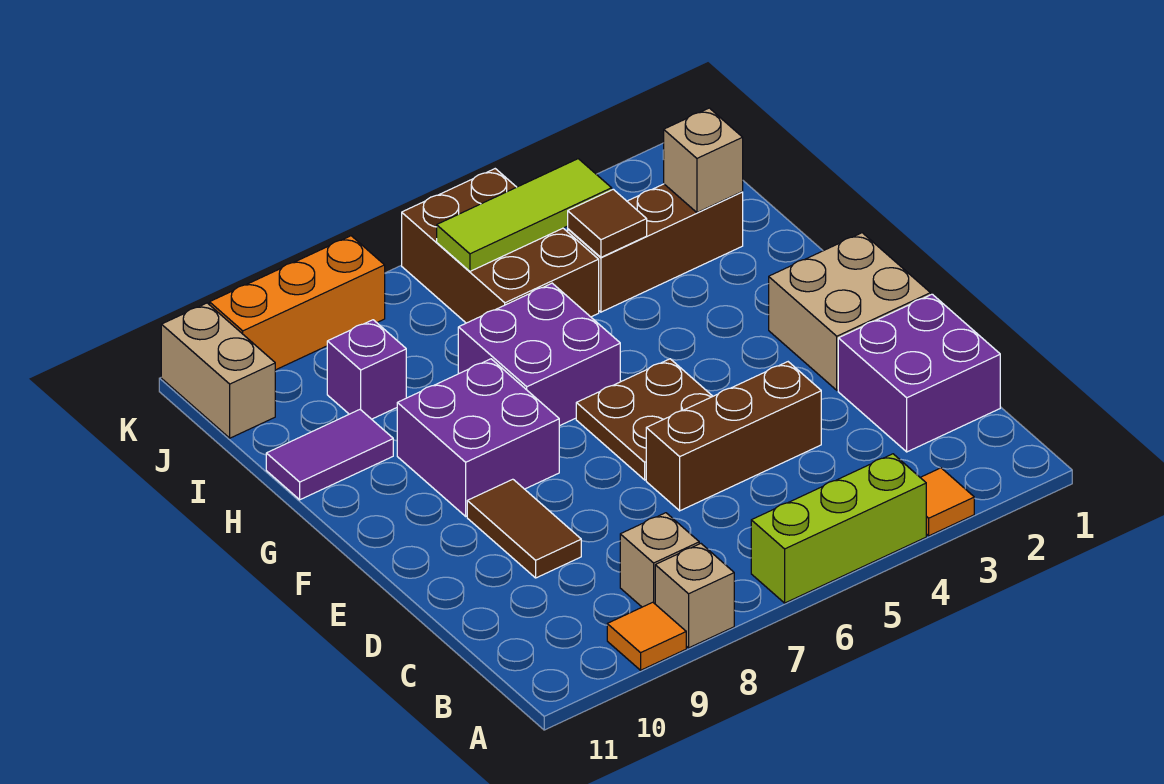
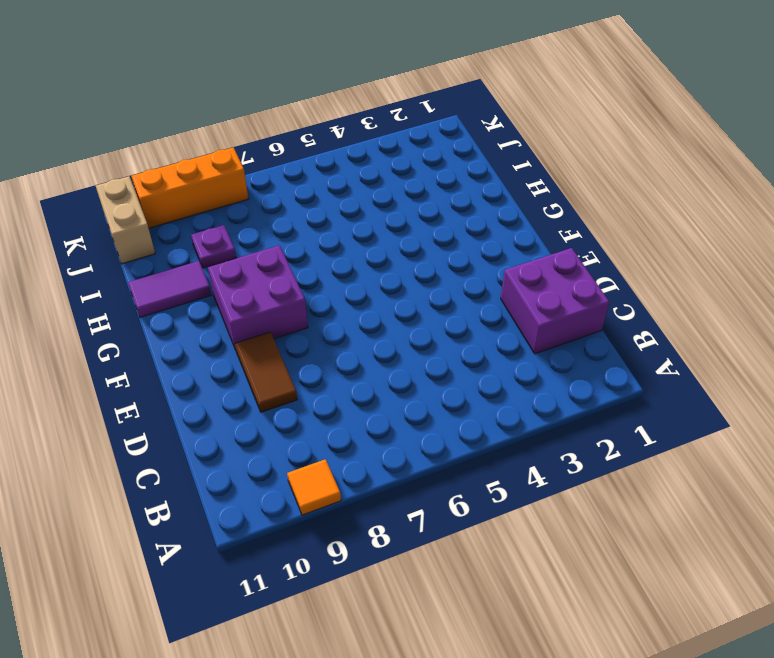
purple 1x1 plate [191,225,236,268] -> purple 1x1 brick [327,320,406,419]
none -> orange 1x1 tile [921,468,974,536]
none -> lime 1x3 brick [751,454,926,603]
none -> tan 1x1 brick [655,544,734,648]

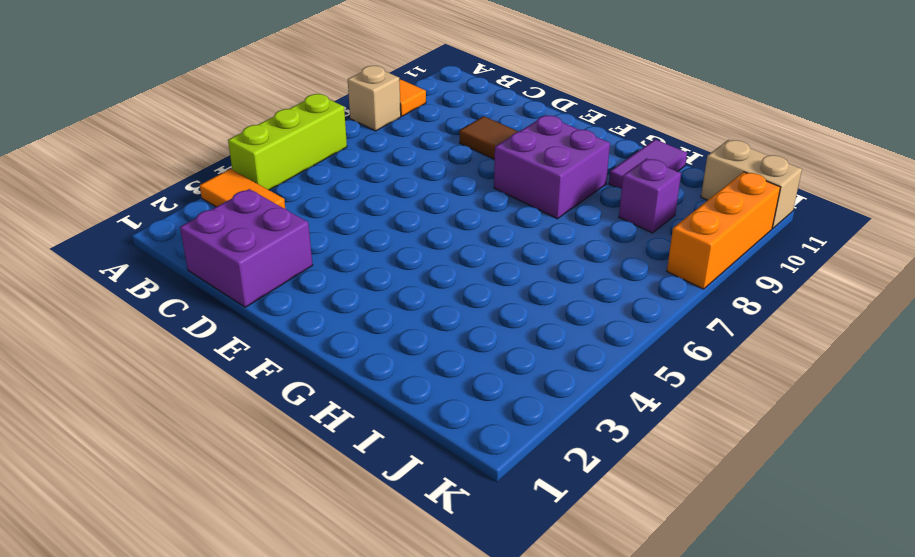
orange 1x2 tile [200,169,285,208] -> orange 1x1 tile [921,468,974,536]
none -> tan 1x1 brick [620,513,699,607]
none -> brown 1x3 brick [646,362,821,511]
none -> tan 2x2 brick [769,233,931,390]

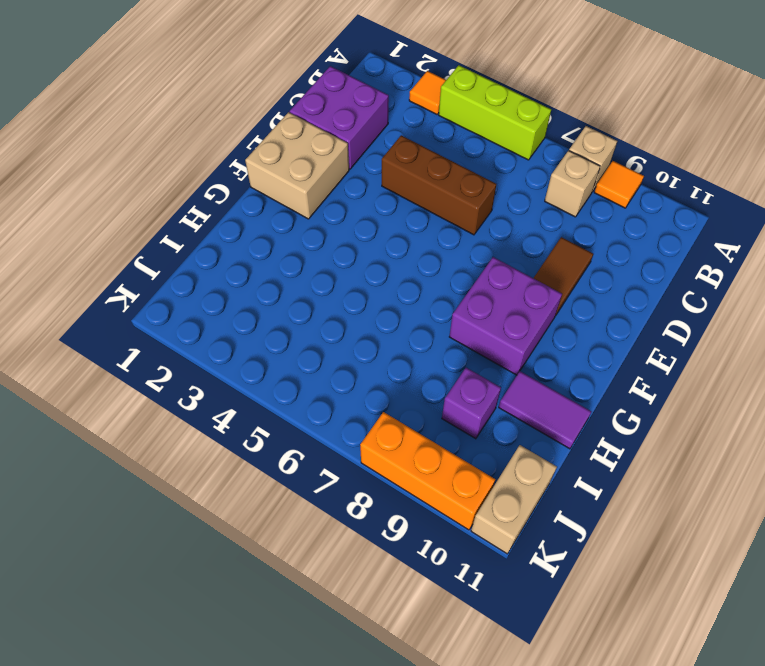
none -> brown 2x2 plate [576,359,713,480]
none -> purple 2x2 brick [458,283,620,426]
none -> brown 1x3 brick [568,184,743,312]

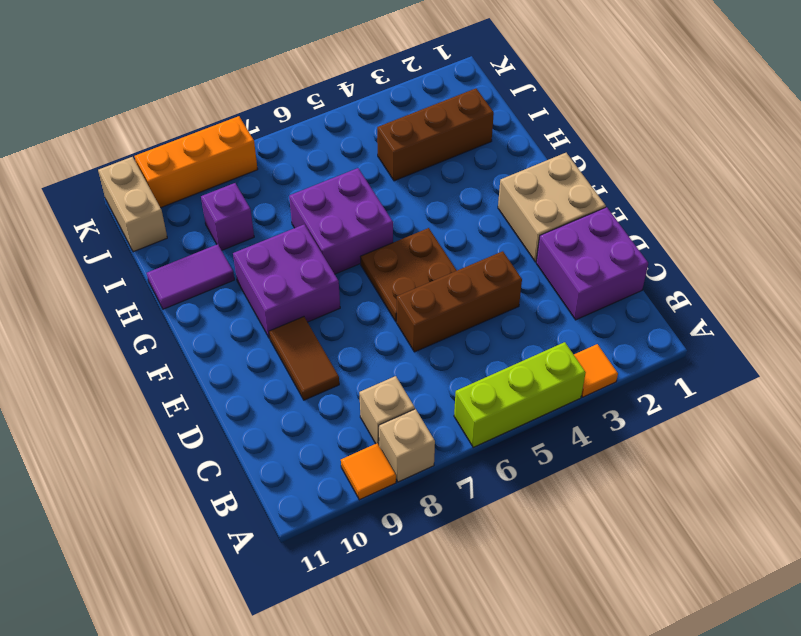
none -> brown 2x3 brick [402,169,599,323]
none -> tan 1x1 brick [663,108,743,213]
none -> brown 1x1 tile [568,189,647,257]

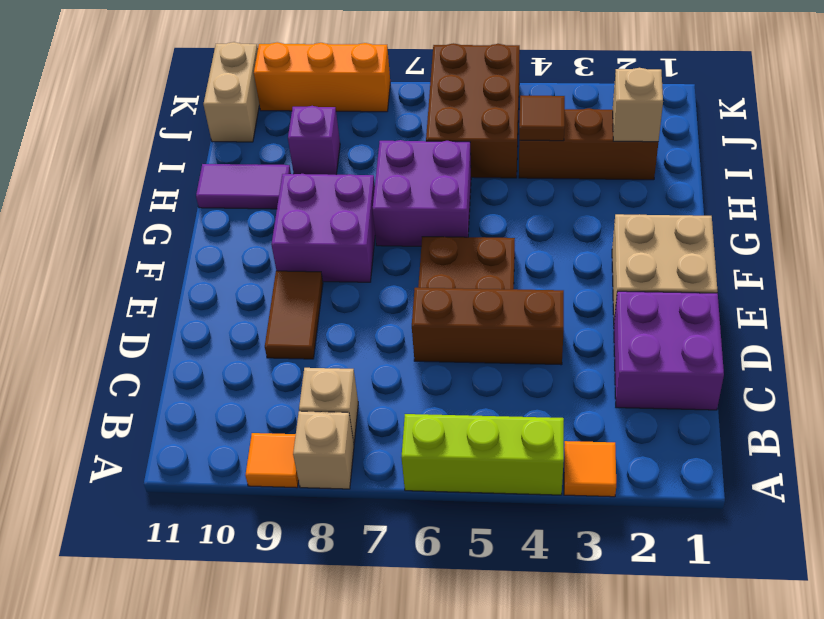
none -> lime 1x3 tile [437,159,612,271]

